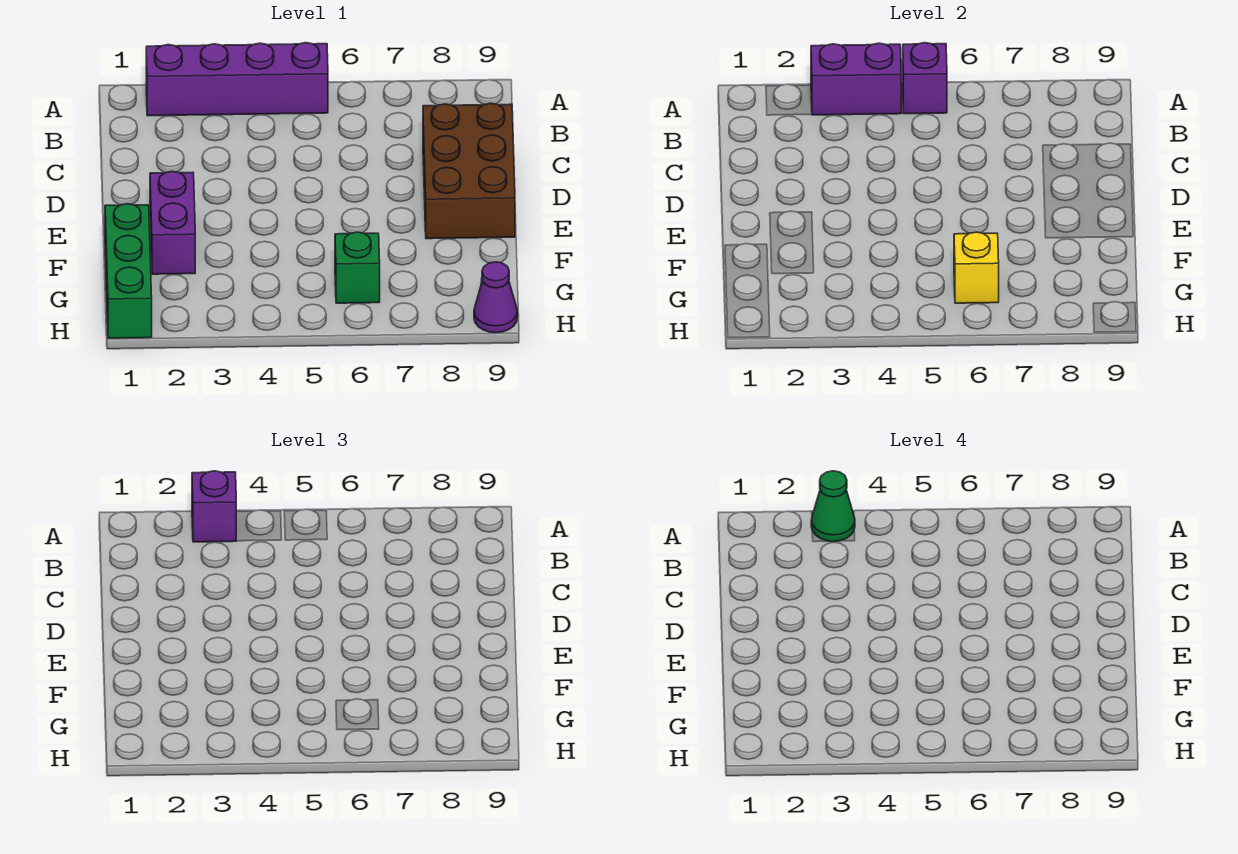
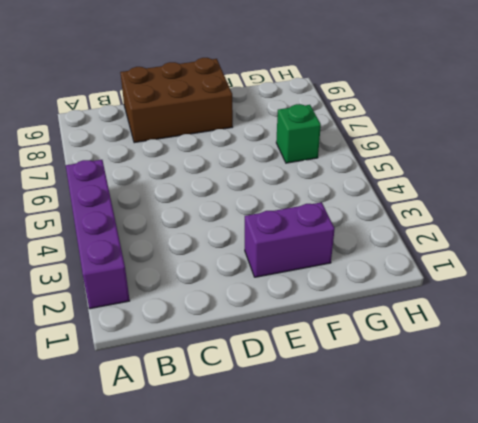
none -> green 1x3 brick [105,204,152,338]
none -> purple 1x1 cone [474,262,518,333]

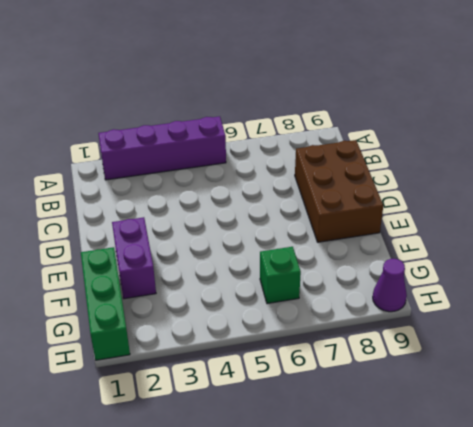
none -> purple 1x2 brick [811,43,901,115]
none -> purple 1x1 brick [903,43,947,114]

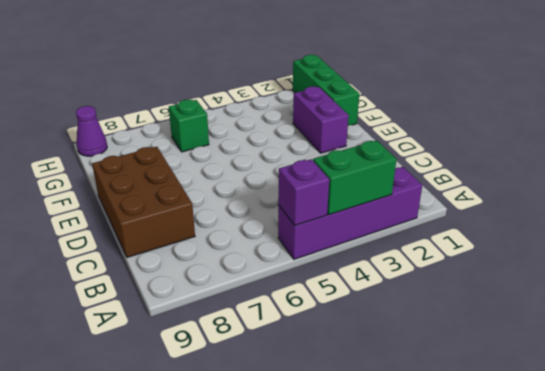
green 1x2 brick [313,140,396,215] -> purple 1x2 brick [811,43,901,115]
none -> yellow 1x1 brick [954,232,999,303]
none -> purple 1x1 brick [192,471,236,542]

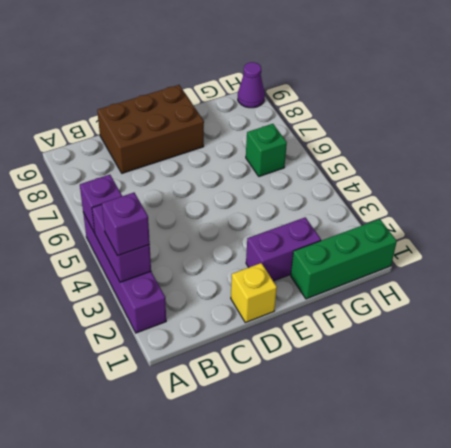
yellow 1x1 brick [231,263,277,323] -> yellow 1x1 brick moved to [954,232,999,303]
none -> green 1x1 cone [811,471,855,542]

